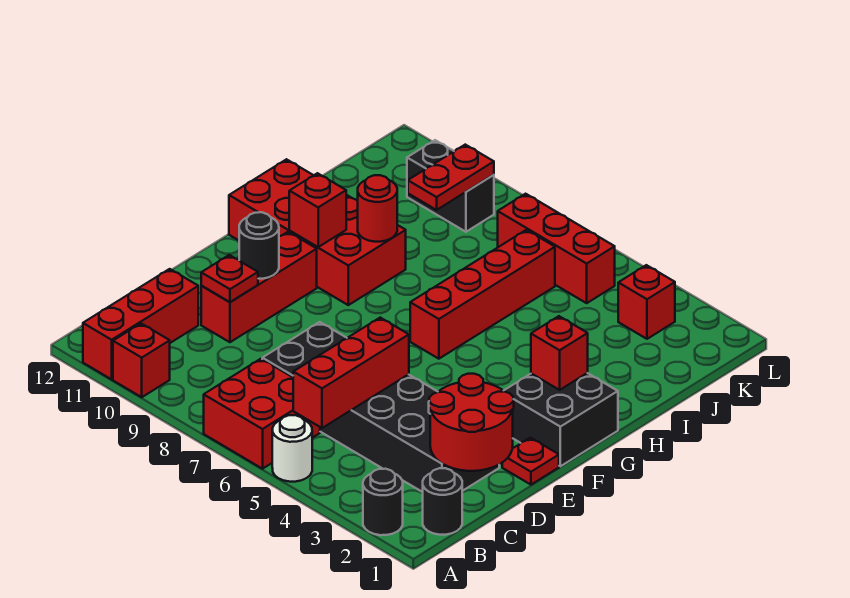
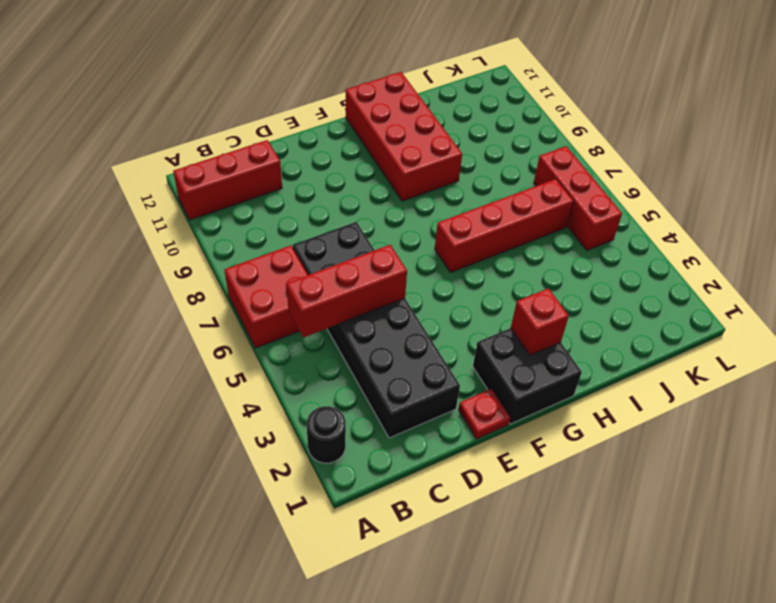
none -> white 1x1 round brick [272,415,312,482]
none -> red 1x1 brick [113,324,170,397]
none -> black 1x1 round brick [423,468,462,535]

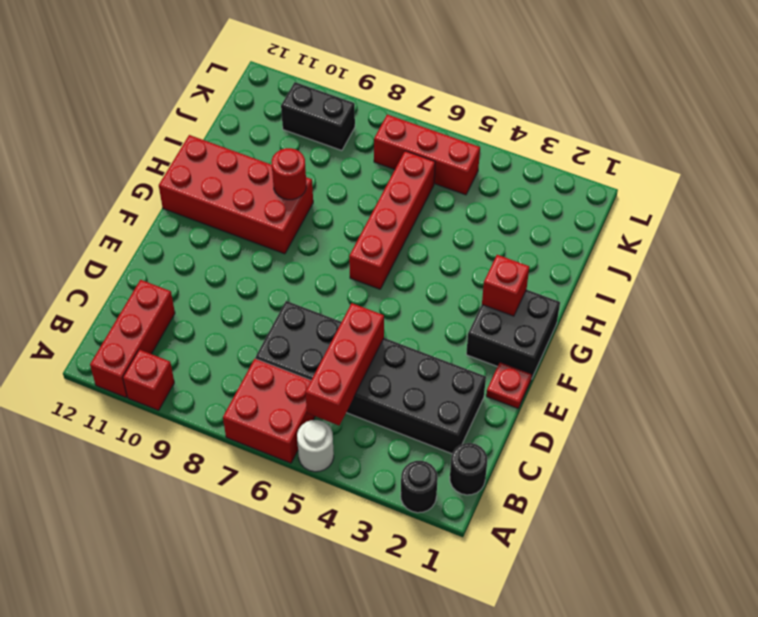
none -> red 1x3 brick [201,232,317,342]
none -> red 1x1 brick [618,265,675,339]
none -> red 2x2 round brick [429,374,514,471]

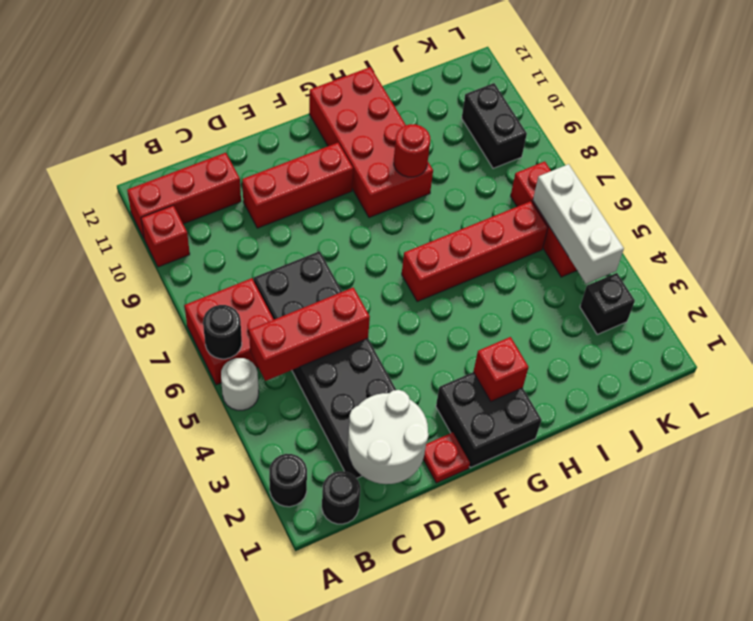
black 1x1 round brick [203,305,242,359] -> black 1x1 round brick moved to [239,212,279,279]
white 2x2 round brick [348,390,429,484] -> red 2x2 round brick [429,374,514,471]
black 1x1 brick [580,273,635,334] -> red 1x1 brick [618,265,675,339]
white 1x3 brick [533,164,624,284] -> none
none -> red 1x1 plate [201,255,258,302]
none -> red 1x1 brick [289,173,346,247]
none -> red 1x2 plate [408,145,494,210]

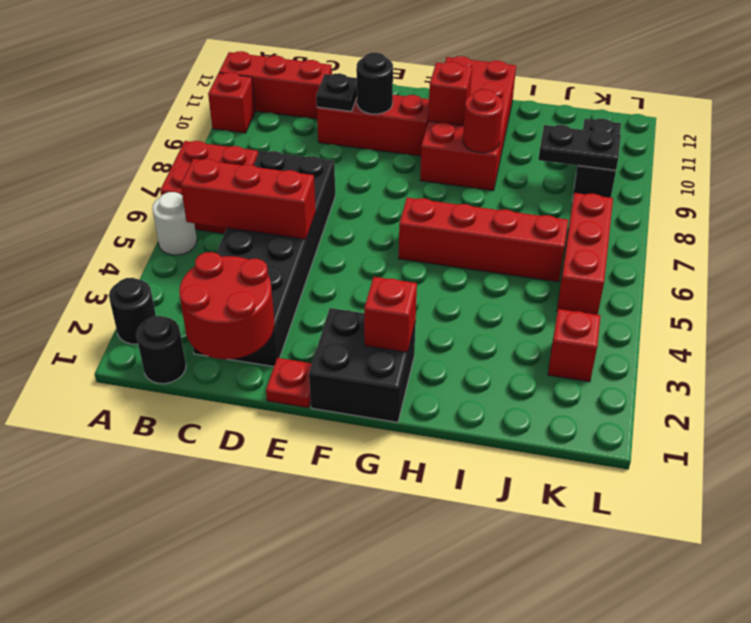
black 1x1 plate [316,73,357,111] -> red 1x1 plate [201,255,258,302]
black 1x2 plate [538,125,621,170] -> red 1x2 plate [408,145,494,210]

